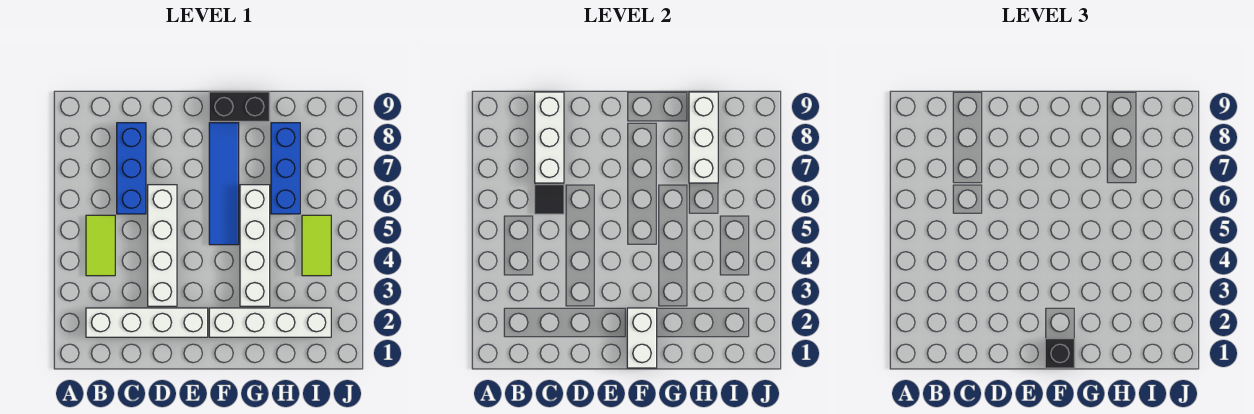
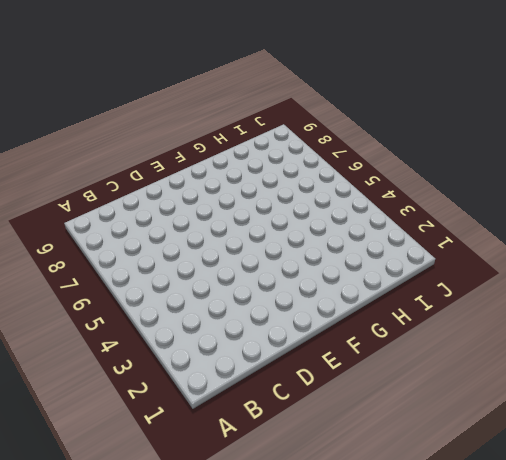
none -> white 1x4 brick [86,308,208,337]
none -> lime 1x2 tile [86,215,115,276]
none -> blue 1x3 brick [117,123,146,214]

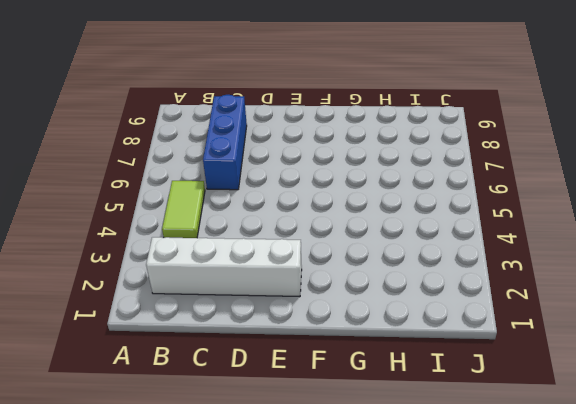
none -> white 1x4 brick [148,185,177,306]
none -> white 1x4 brick [209,308,331,337]
none -> blue 1x4 tile [209,123,239,245]

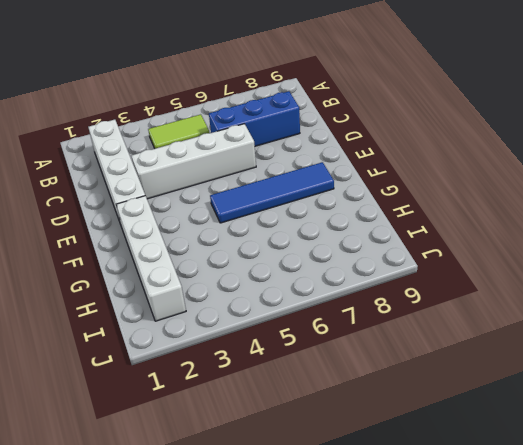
none -> black 1x2 brick [209,92,270,121]
none -> white 1x4 brick [240,185,270,306]
none -> blue 1x3 brick [271,123,300,214]

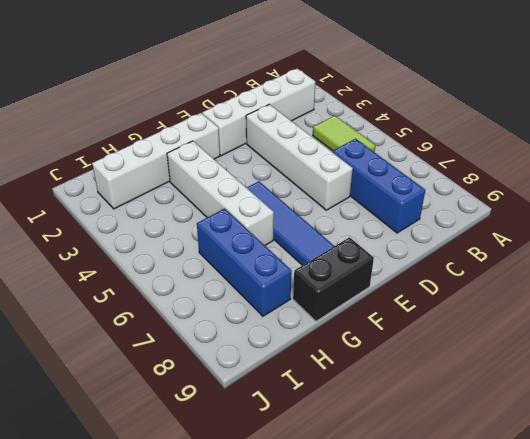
none -> lime 1x2 tile [302,215,331,276]
none -> black 1x1 tile [535,185,564,214]
none -> white 1x3 brick [535,92,564,183]

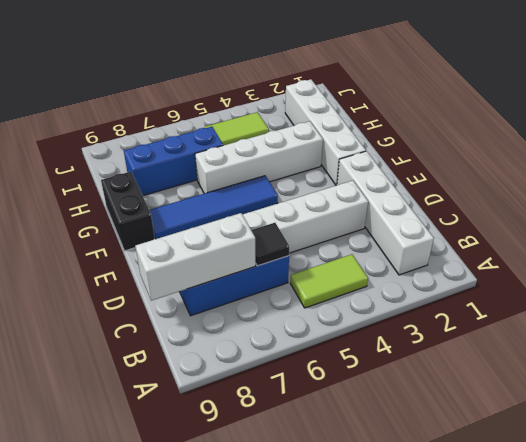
none -> white 1x2 brick [627,308,657,368]
none -> white 1x3 brick [689,92,718,183]
none -> black 1x1 brick [1045,339,1075,368]

